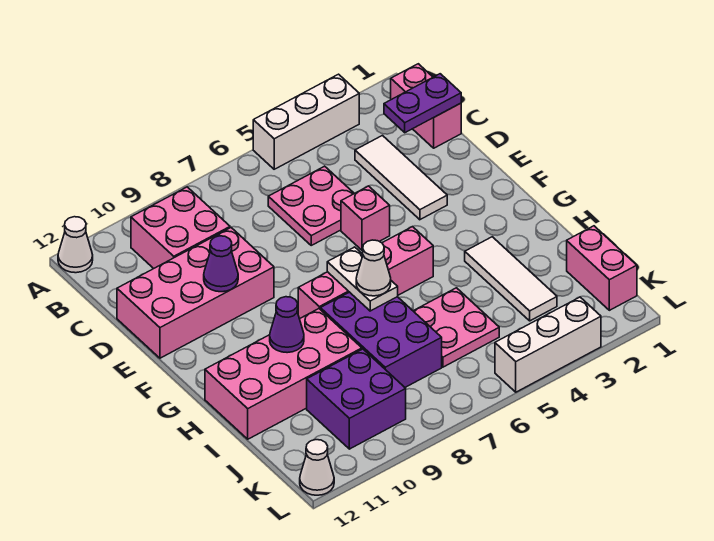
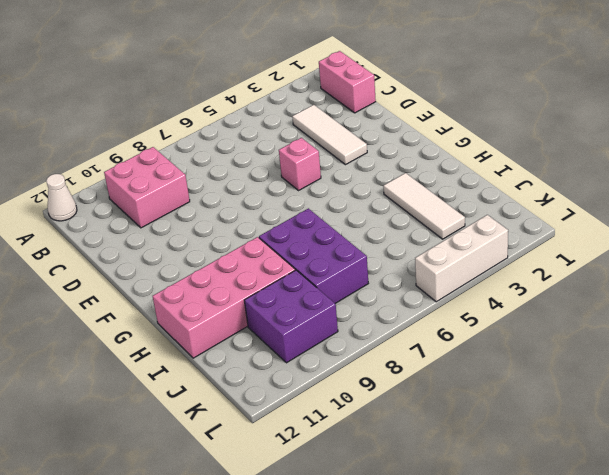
none -> white 1x3 brick [253,74,359,169]
none -> pink 2x2 plate [268,166,354,245]
none -> pink 2x4 brick [117,228,274,358]

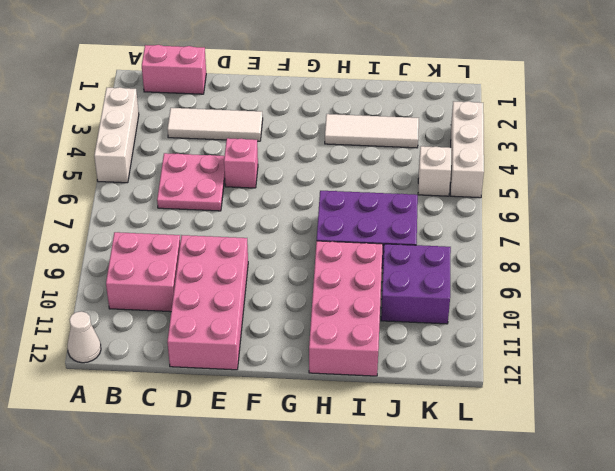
white 1x1 brick [418,146,451,196] -> none
none -> pink 1x4 brick [298,227,433,319]
none -> pink 2x2 plate [414,288,499,367]
none -> pink 1x2 brick [567,226,637,310]

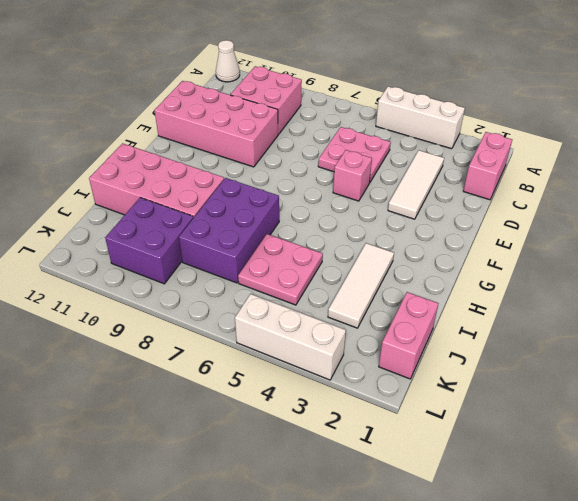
none -> pink 1x4 brick [298,227,433,319]
none -> white 1x1 cone [300,440,334,495]
none -> purple 1x2 plate [384,74,461,133]

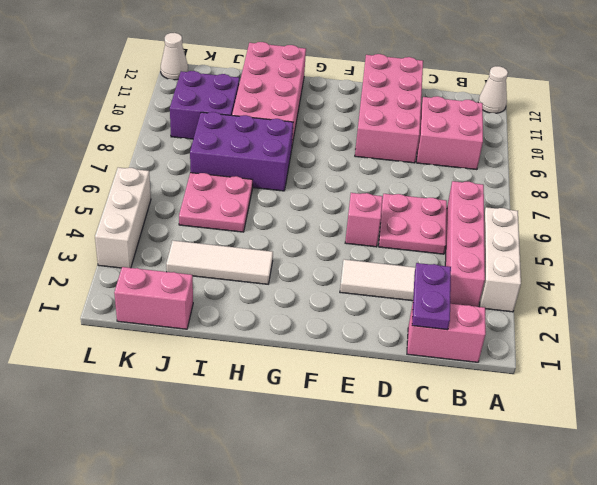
pink 1x4 brick [445,181,485,307] -> pink 1x4 brick moved to [298,227,433,319]
none -> purple 1x1 cone [204,236,238,292]
none -> white 1x2 plate [327,247,398,311]
none -> purple 1x1 cone [270,297,304,353]

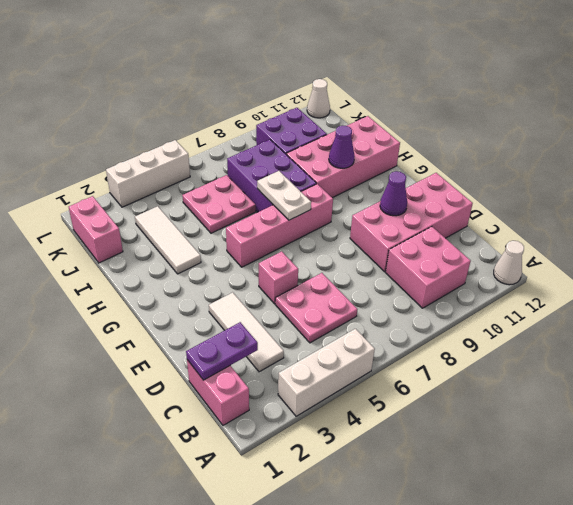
none -> white 1x1 cone [356,240,391,296]

